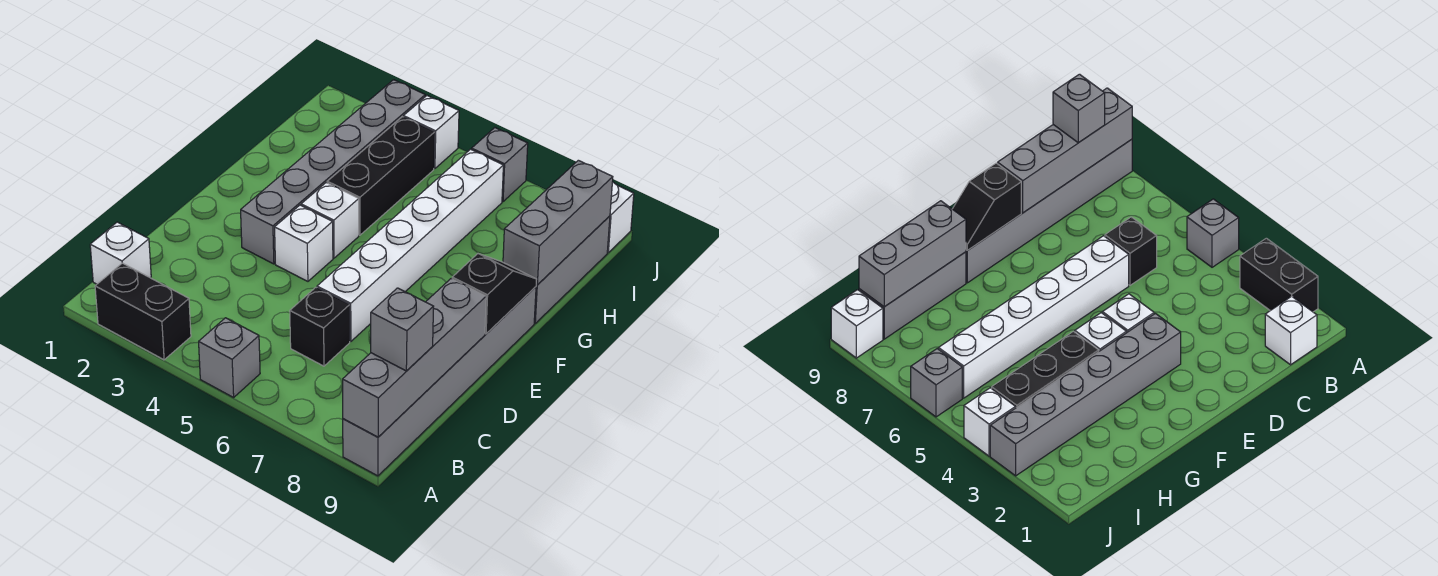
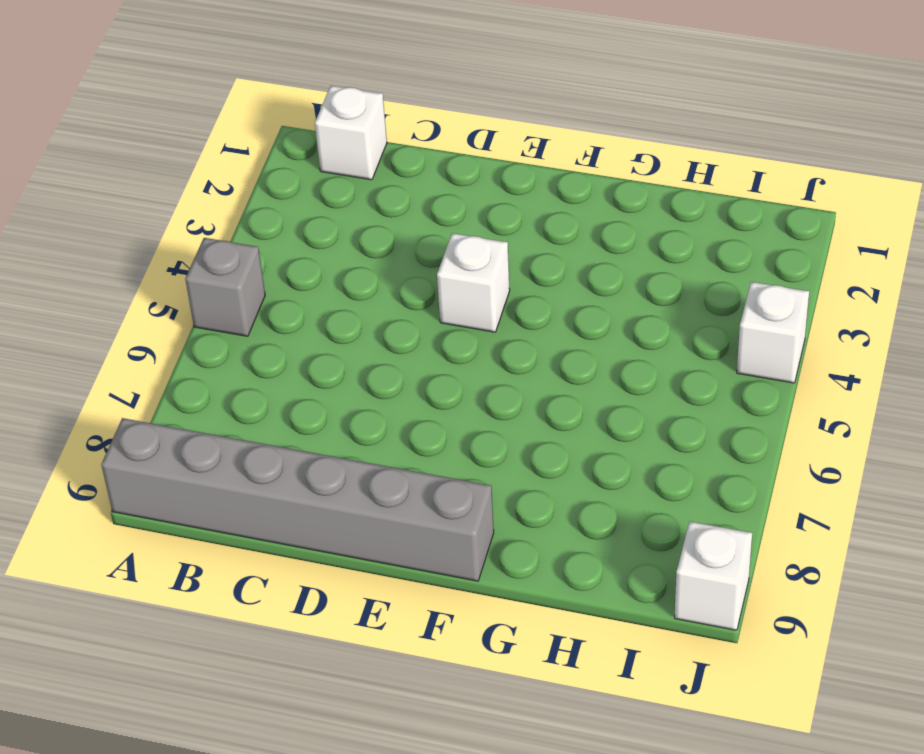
none -> black 1x2 brick [95,263,191,360]
none -> black 1x1 brick [290,288,350,366]
none -> white 1x6 brick [317,149,503,342]

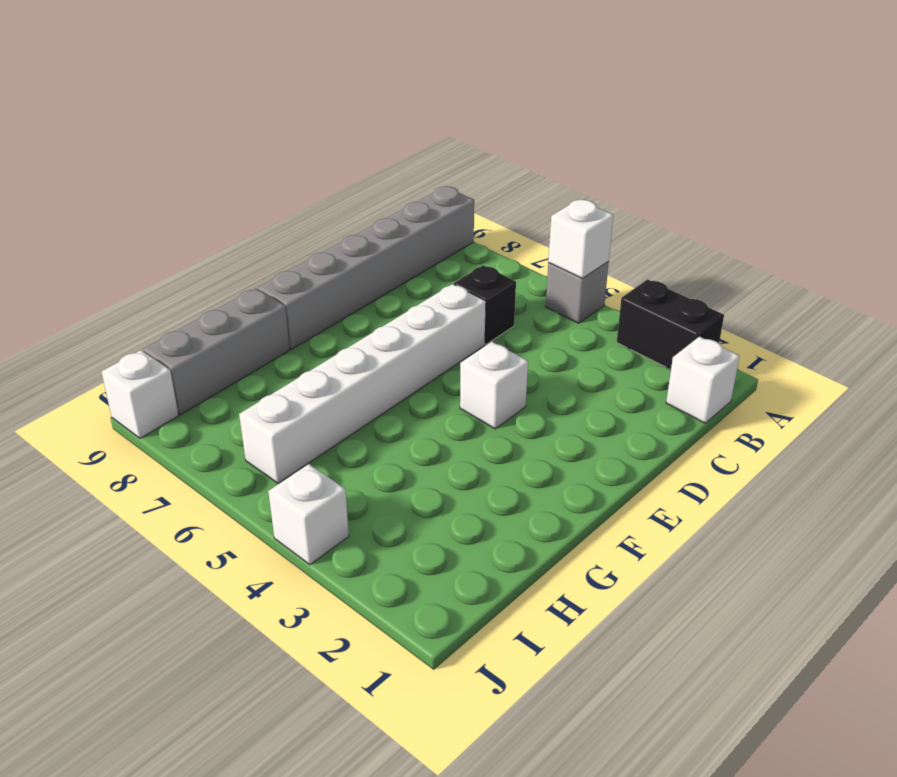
white 1x1 brick [548,200,613,279] -> white 1x1 brick moved to [301,183,359,258]
none -> grey 1x6 brick [241,80,425,264]
none -> black 1x3 brick [327,117,435,235]
none -> grey 1x1 brick [472,128,528,202]

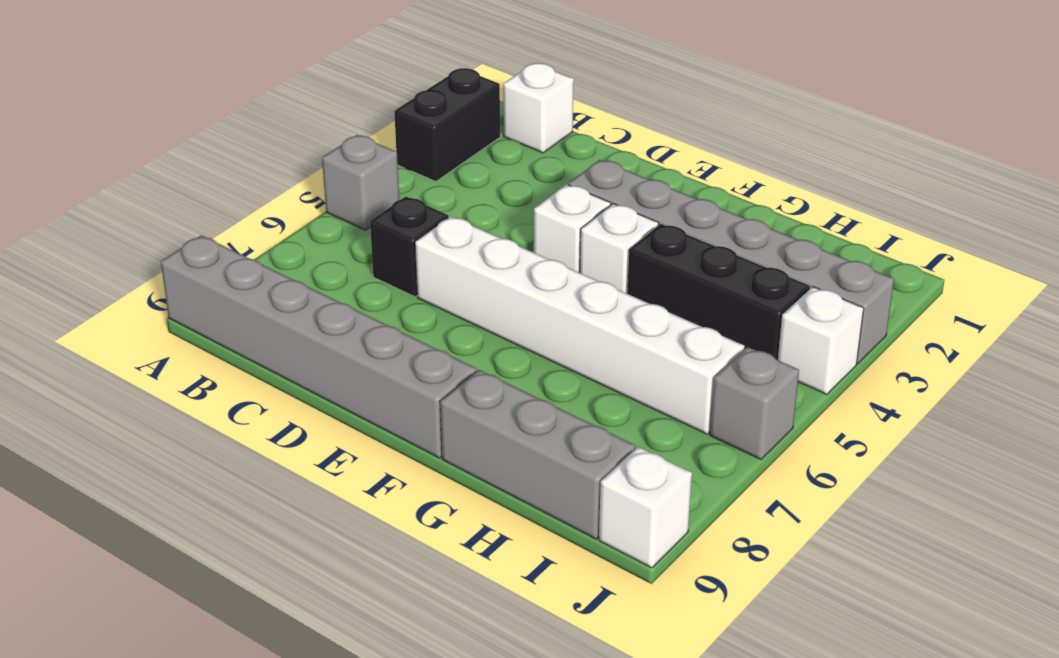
none -> grey 1x4 brick [343,279,486,437]
none -> black 1x2 slope [452,254,537,334]
none -> grey 1x3 brick [503,160,613,285]

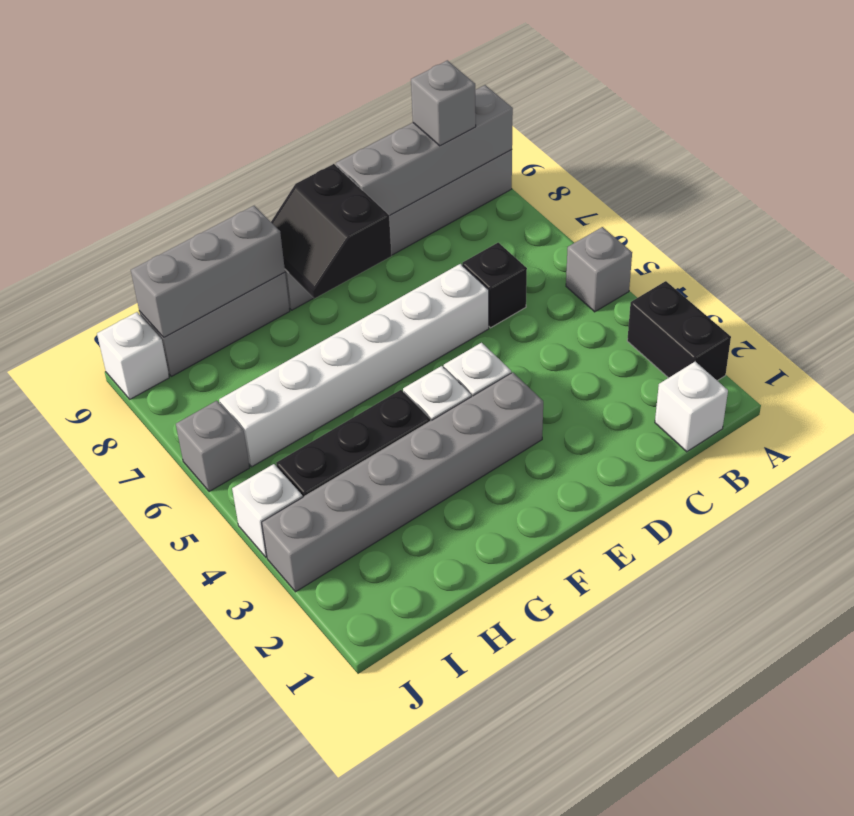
black 2x2 slope [271,164,392,299] -> black 1x2 slope [452,254,537,334]

